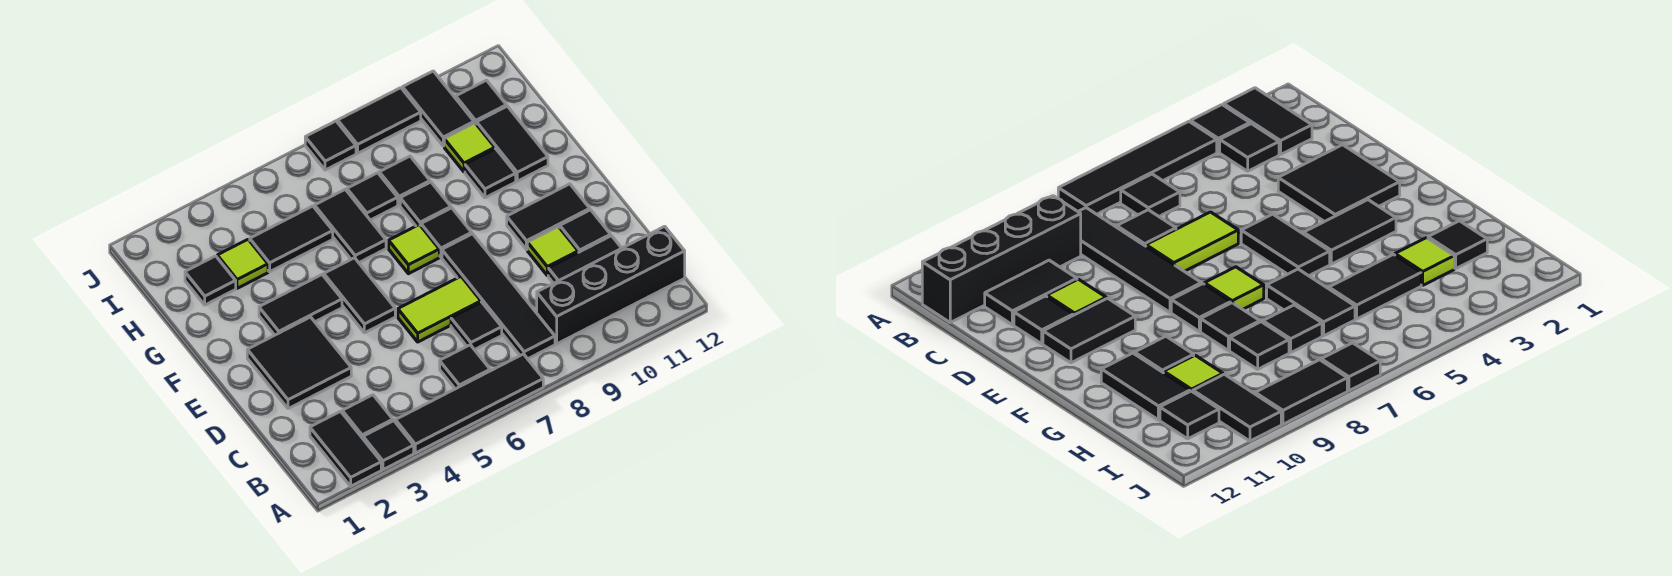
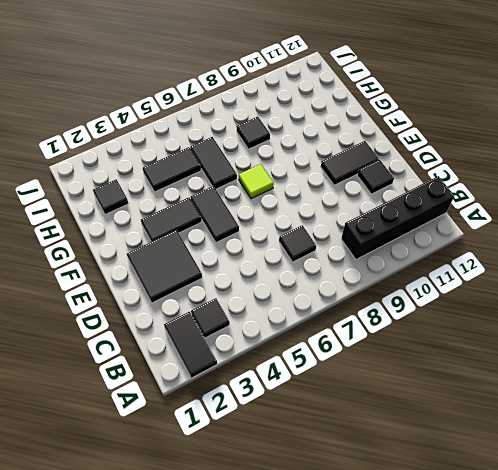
none -> black 1x1 tile [363,421,414,470]
none -> black 1x4 tile [396,354,543,453]
none -> black 1x1 tile [440,345,490,389]
none -> black 1x4 tile [442,234,555,359]

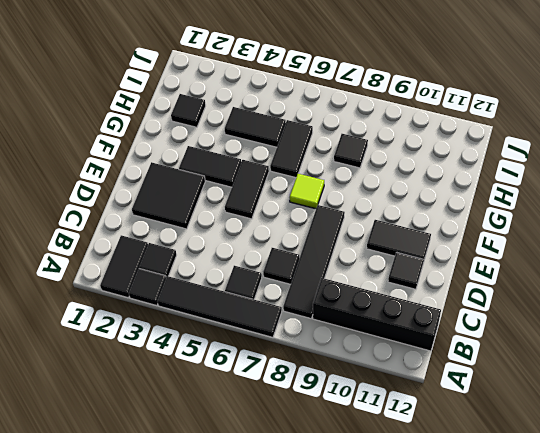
none -> black 1x2 tile [548,236,622,283]
none -> lime 1x2 tile [398,277,481,342]
none -> lime 1x1 tile [527,227,578,275]
none -> black 1x1 tile [421,208,472,257]

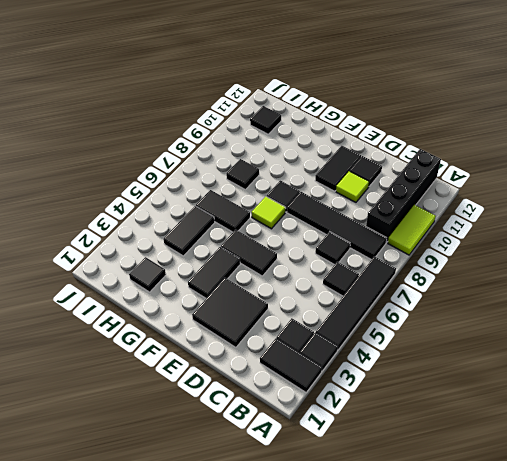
lime 1x2 tile [388,205,436,255] -> lime 1x2 tile moved to [398,277,481,342]
none -> black 1x2 tile [548,236,622,283]
none -> black 1x1 tile [400,182,451,226]
none -> black 1x1 tile [465,149,516,198]
none -> black 1x2 tile [477,106,548,181]

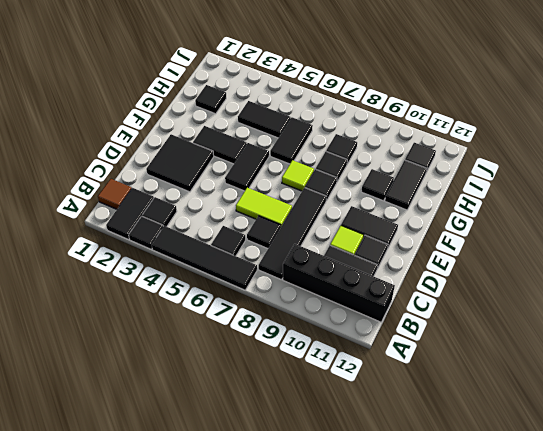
brown 1x1 tile [98,179,132,209] -> none
none -> lime 1x1 tile [217,240,268,288]
none -> black 1x1 tile [347,173,398,220]
none -> lime 1x1 tile [444,123,495,172]
none -> black 1x2 tile [403,71,474,146]

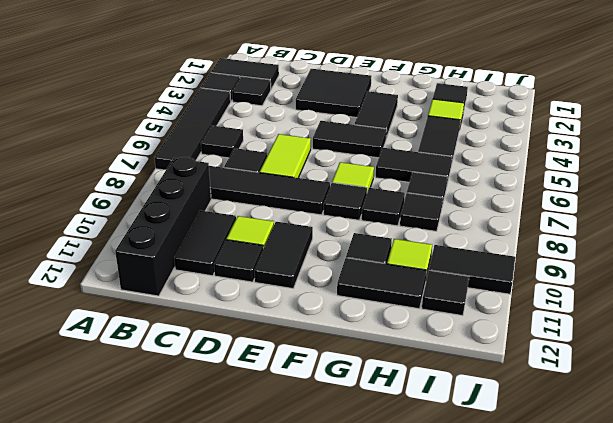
none -> black 1x1 tile [305,121,356,170]
none -> black 1x2 tile [338,88,421,153]

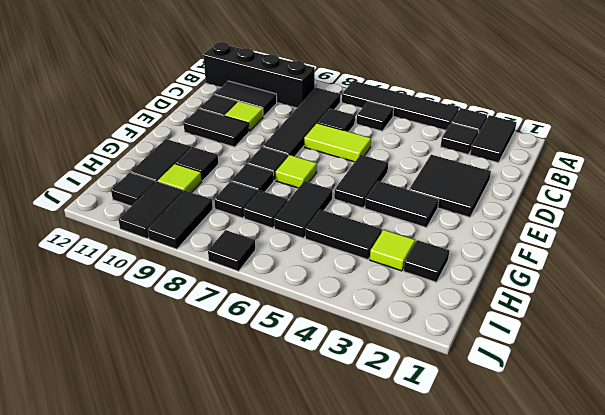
black 1x2 tile [147,191,213,249] -> black 1x2 tile turned to [338,88,421,153]

